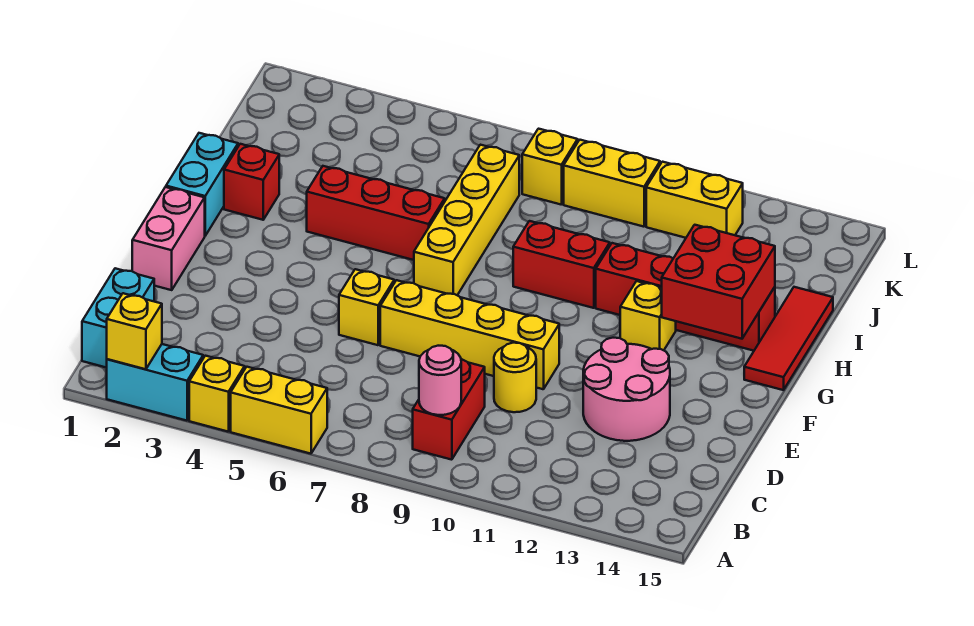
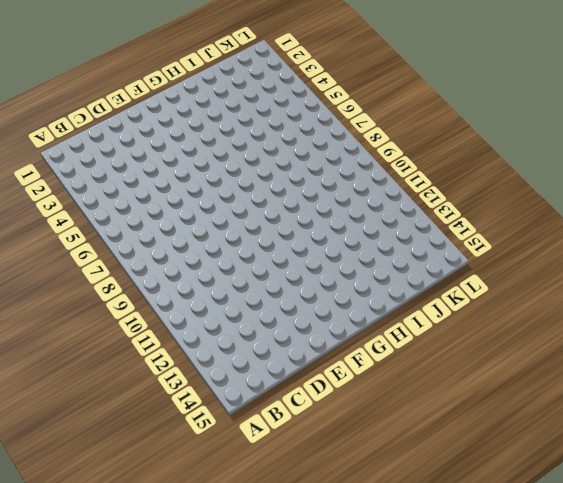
none -> cyan 1x2 brick [107,344,203,421]
none -> yellow 1x1 brick [189,356,245,432]
none -> yellow 1x2 brick [231,367,327,454]

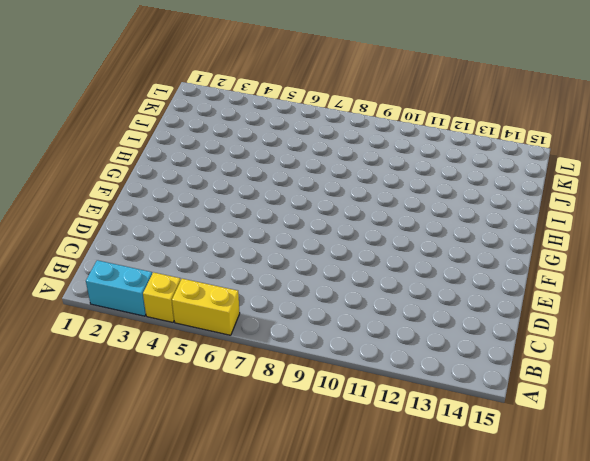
none -> cyan 1x2 brick [82,268,154,368]
none -> red 1x2 brick [413,359,485,460]
none -> yellow 1x1 round brick [494,343,536,412]

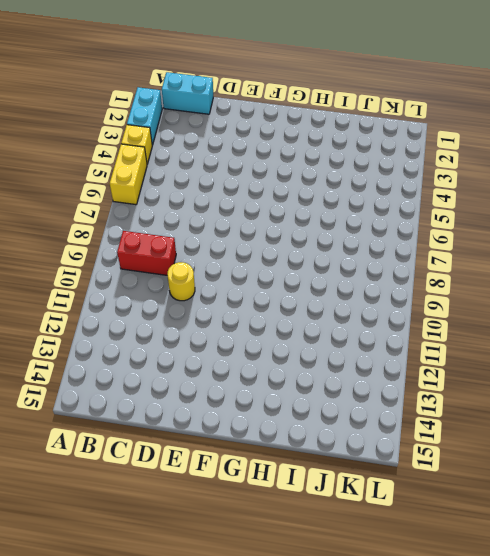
none -> pink 2x2 round brick [583,338,670,441]
none -> pink 1x2 brick [132,187,205,290]
none -> yellow 1x1 brick [339,269,394,345]

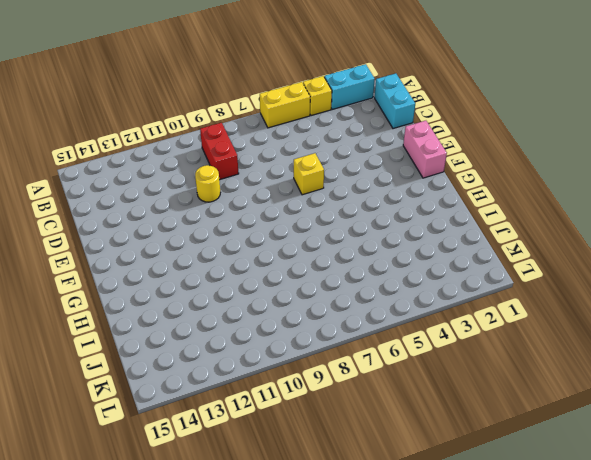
none -> pink 2x2 round brick [583,338,670,441]
none -> yellow 1x4 brick [380,280,559,389]
none -> cyan 1x2 brick [166,133,238,236]

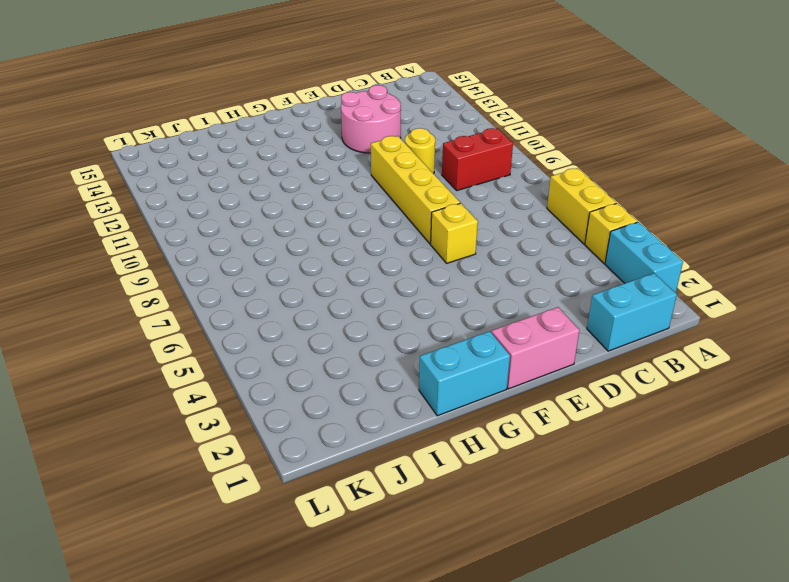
none -> yellow 1x4 brick [414,145,519,295]
none -> yellow 1x1 brick [620,281,676,350]
none -> red 1x3 tile [744,287,833,390]

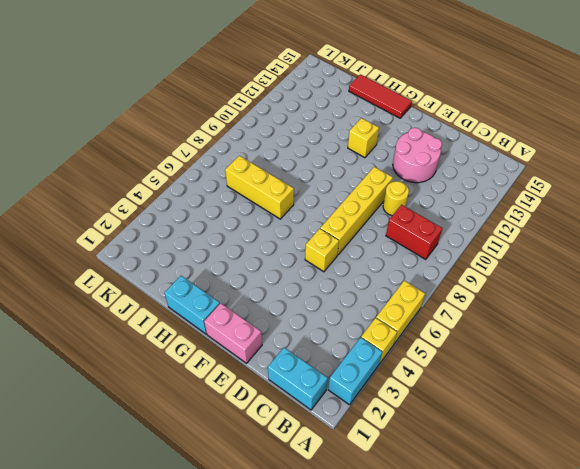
yellow 1x3 brick [225,156,294,219] -> yellow 1x4 brick [414,145,519,295]
none -> red 1x1 brick [224,144,279,220]
none -> red 1x3 brick [307,166,445,260]
none -> red 1x2 brick [513,221,610,308]

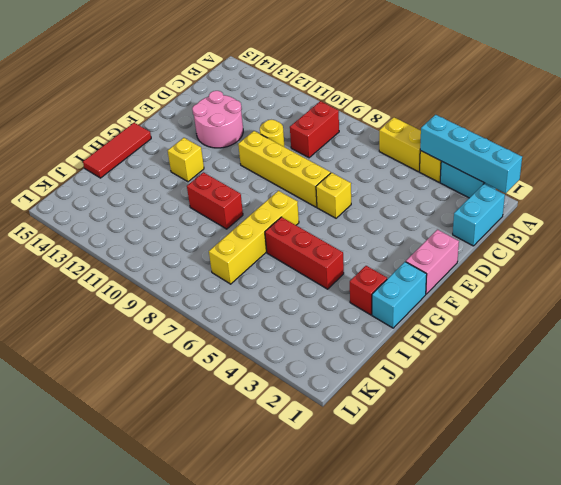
cyan 1x4 brick [420,115,522,193] -> yellow 1x1 brick [107,293,162,369]
none -> red 1x4 brick [596,243,775,351]
none -> yellow 1x1 brick [522,129,578,205]
none -> yellow 1x2 brick [564,140,660,227]

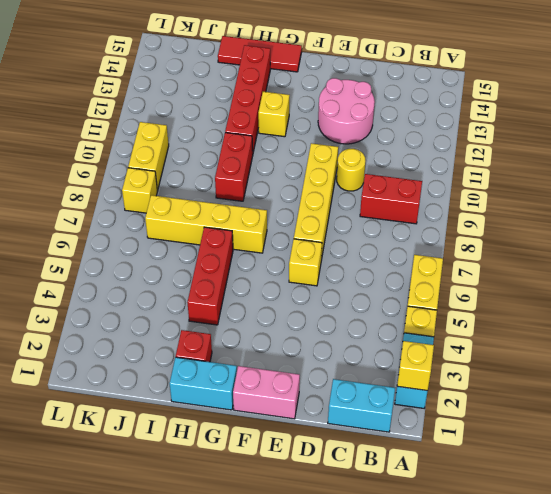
none -> yellow 1x2 brick [646,162,743,238]
none -> pink 1x1 round brick [419,346,461,415]
none -> red 2x2 brick [662,225,775,339]

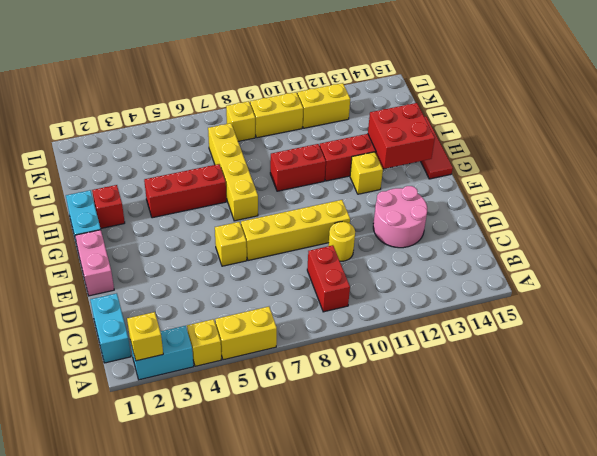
none -> pink 1x1 round brick [419,346,461,415]

